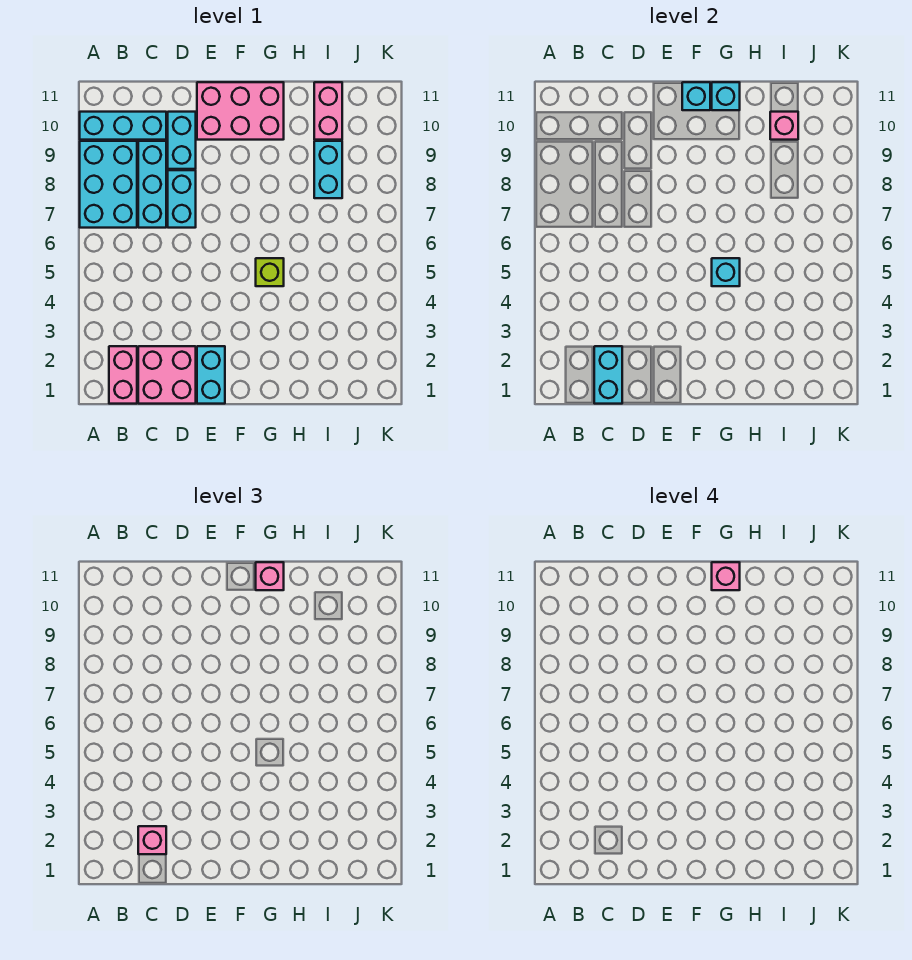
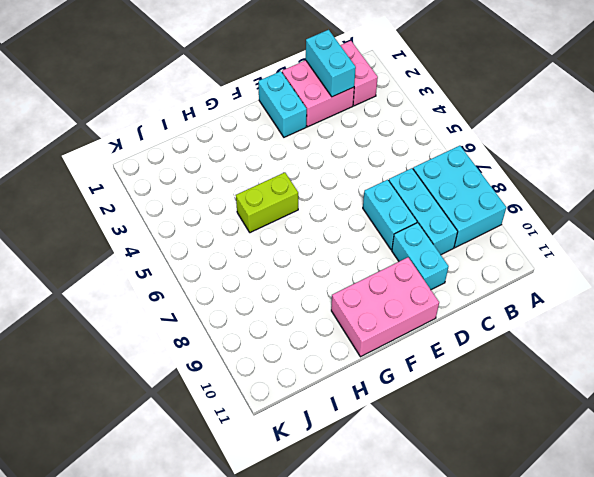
lime 1x2 brick [236,172,298,233] -> lime 1x1 brick [256,258,284,286]
none -> cyan 1x3 brick [80,112,166,140]
none -> cyan 1x2 brick [314,141,342,198]
none -> pink 1x2 brick [314,82,342,140]

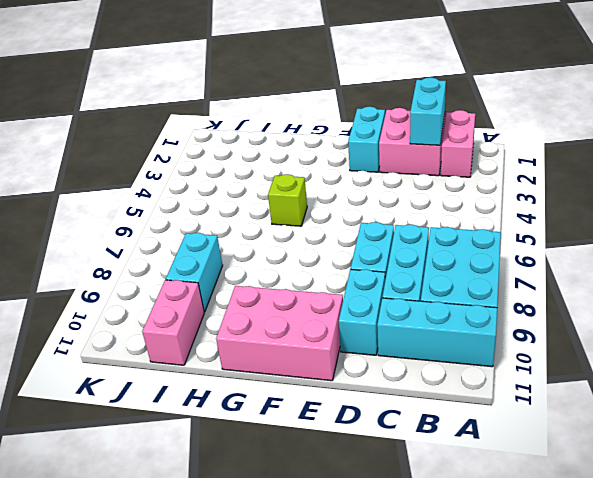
none -> cyan 1x1 brick [682,82,710,110]
none -> cyan 1x1 brick [712,258,740,286]
none -> cyan 1x1 brick [712,82,740,110]

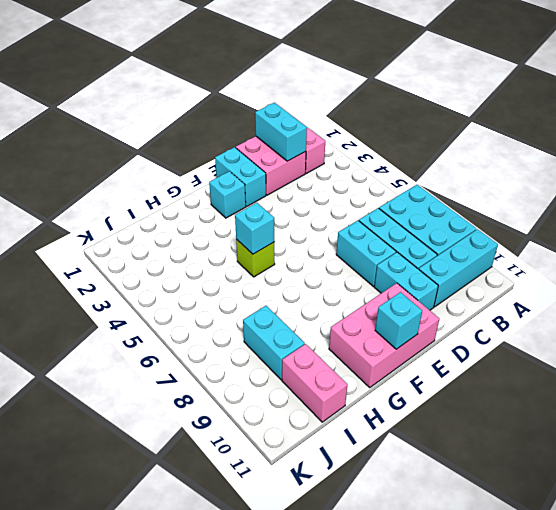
cyan 1x1 brick [209,171,246,218] -> cyan 1x1 brick moved to [712,82,740,110]
none -> pink 1x1 brick [770,112,798,140]
none -> pink 1x1 brick [138,826,166,854]
none -> pink 1x1 brick [256,562,284,590]

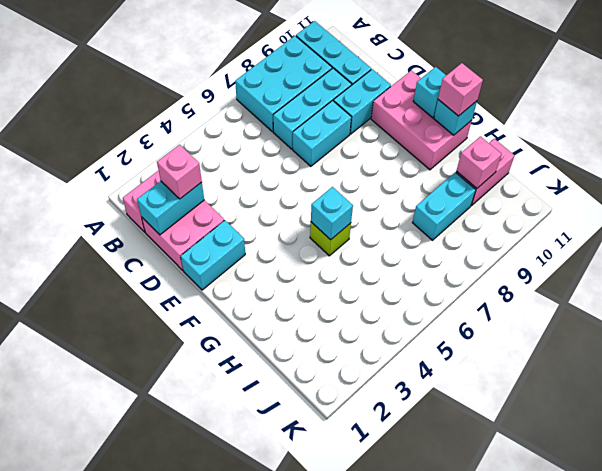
none -> pink 1x1 brick [712,562,740,590]

